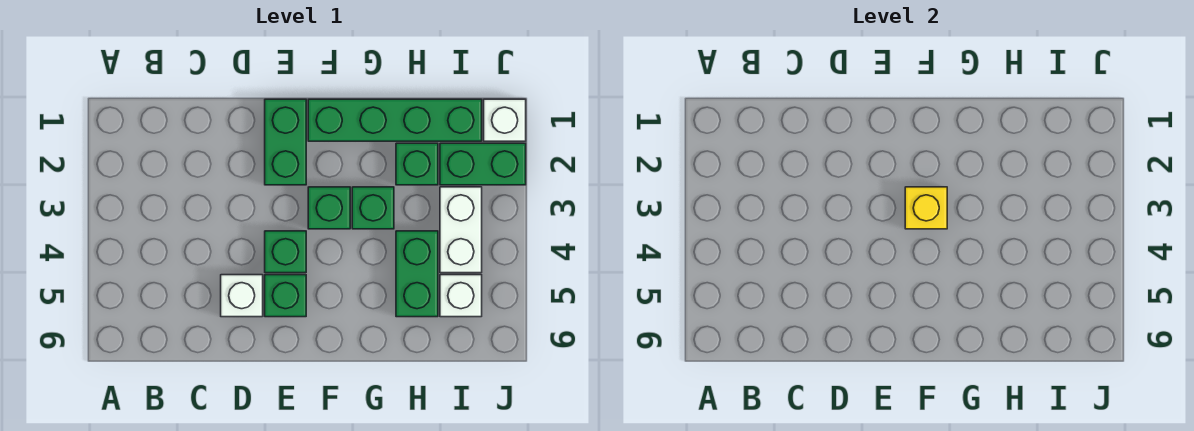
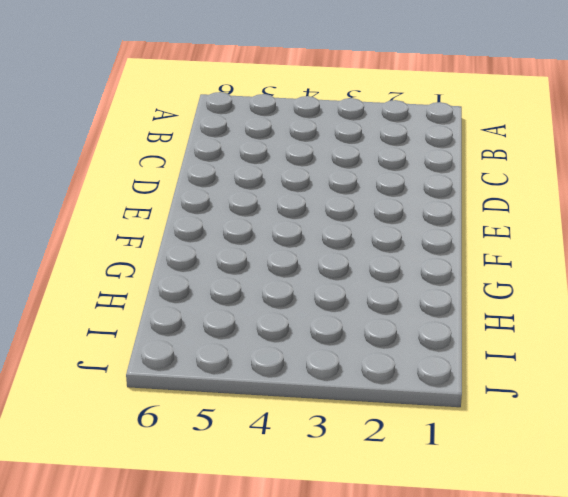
none -> white 1x1 brick [221,275,263,317]
none -> green 1x2 brick [265,99,306,185]
none -> green 1x1 brick [265,231,306,273]

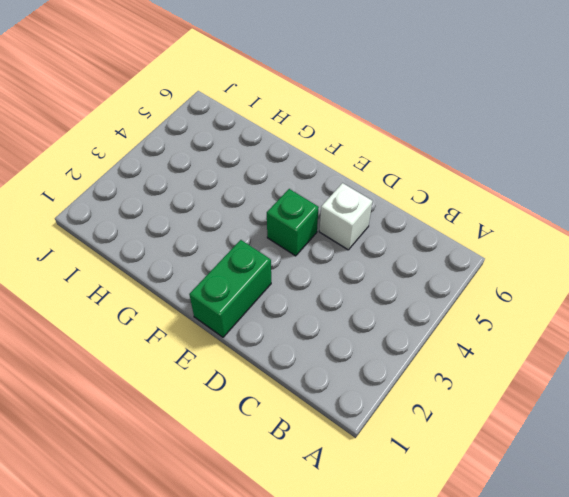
none -> green 1x1 brick [265,275,306,317]
none -> green 1x4 brick [308,99,482,141]
none -> green 1x1 brick [308,187,350,229]

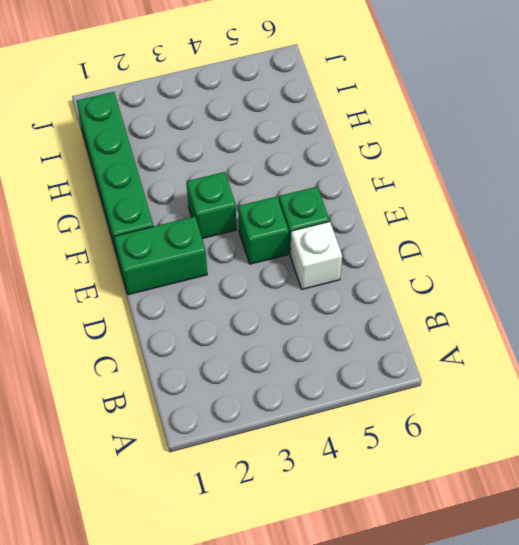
none -> green 1x1 brick [352,187,394,229]
none -> green 1x1 brick [396,143,438,185]
none -> green 1x2 brick [396,231,438,317]

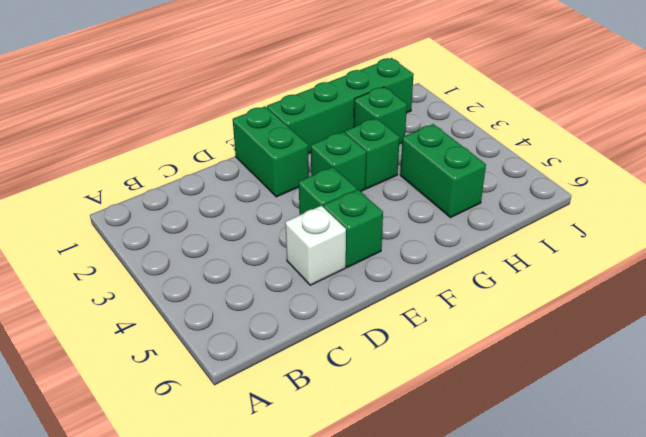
none -> green 1x2 brick [440,143,526,185]
none -> white 1x2 brick [440,187,482,273]
none -> white 1x1 brick [440,275,482,317]

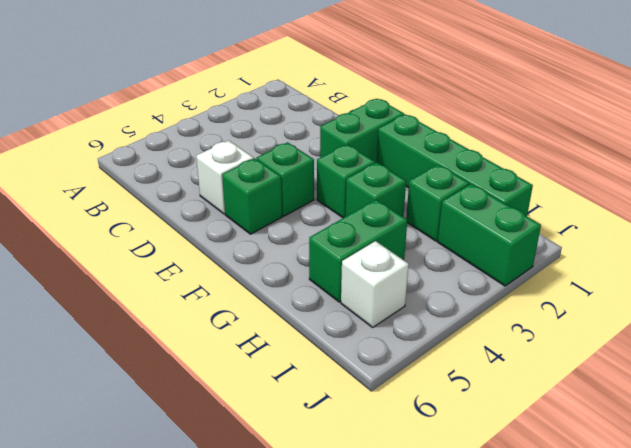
none -> white 1x2 brick [440,187,482,273]
none -> white 1x1 brick [484,99,526,141]
none -> yellow 1x1 brick [905,187,947,229]

